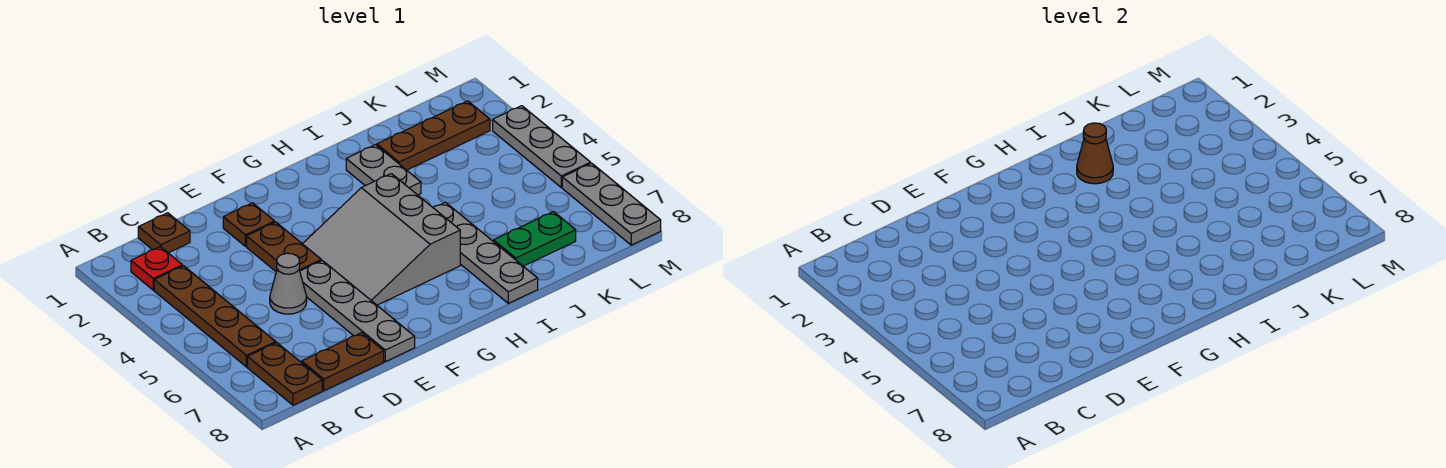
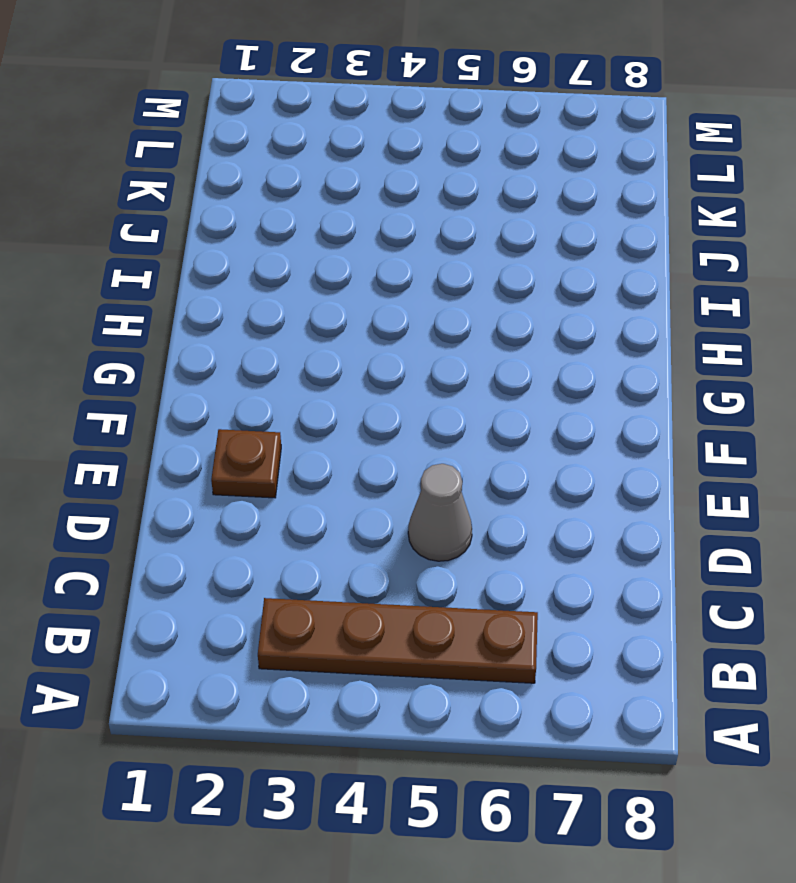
none -> red 1x1 plate [131,247,182,290]
none -> brown 1x2 plate [248,343,322,405]
none -> brown 1x1 plate [138,213,190,253]

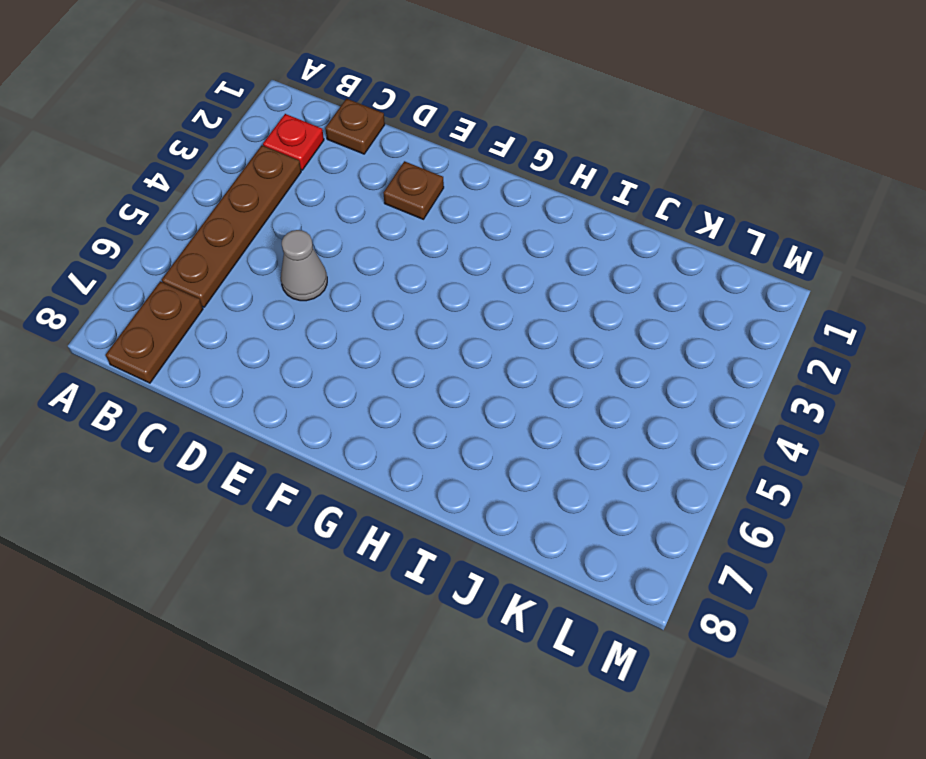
none -> brown 1x2 plate [302,333,384,391]
none -> brown 1x2 plate [247,222,321,271]
none -> grey 1x4 plate [300,261,415,362]

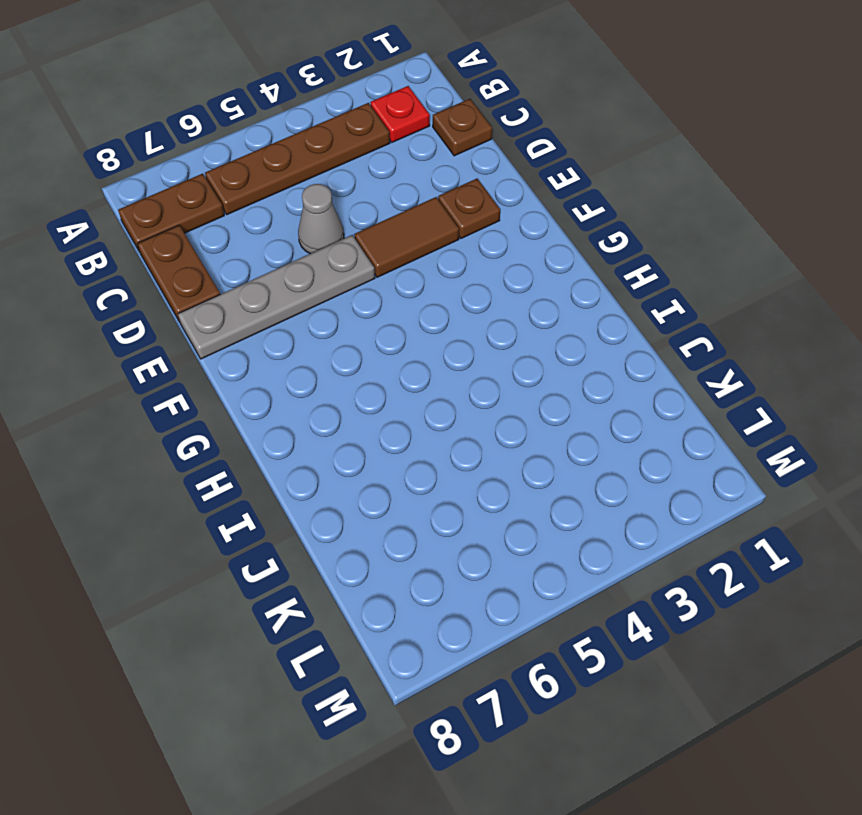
brown 1x2 tile [354,197,459,277] -> brown 1x2 plate [247,222,321,271]
none -> grey 3x3 slope [303,174,460,305]
none -> grey 1x2 plate [346,145,421,195]
none -> grey 1x4 plate [433,202,538,303]

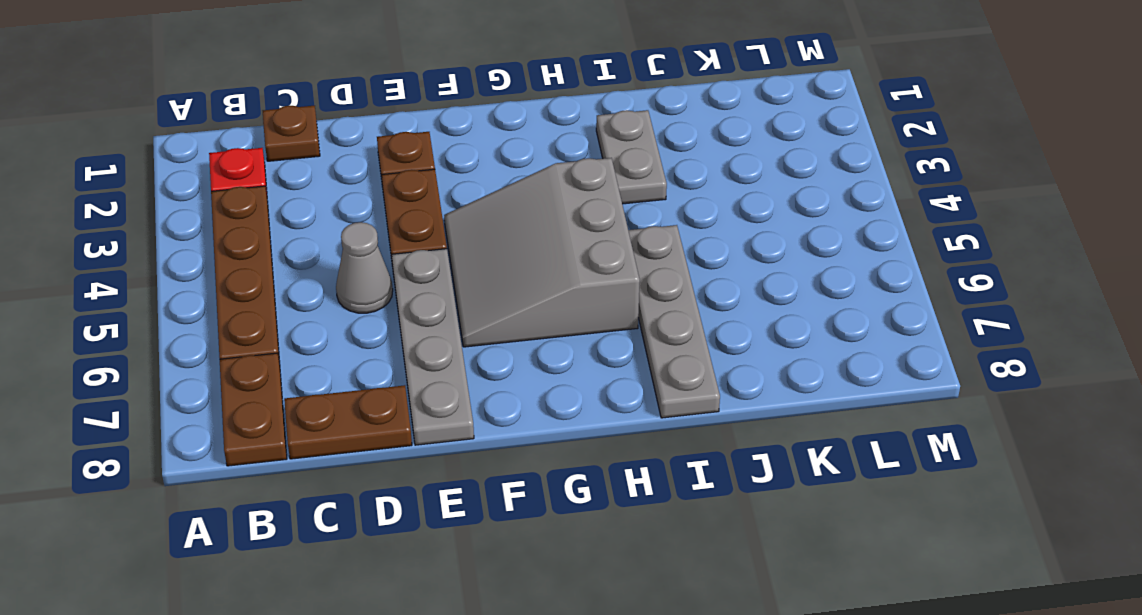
none -> brown 1x3 plate [377,101,490,170]
none -> green 1x2 plate [493,212,576,266]
none -> grey 1x3 plate [493,106,591,188]

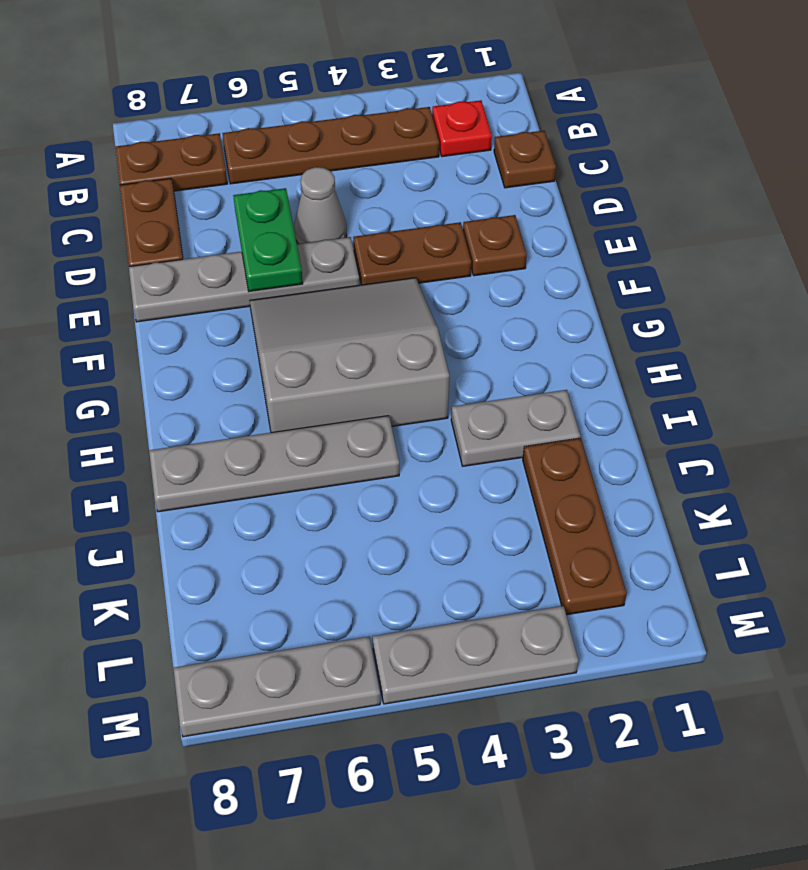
green 1x2 plate [233,188,303,291] -> green 1x2 plate moved to [493,212,576,266]
none -> brown 1x1 cone [1077,123,1113,184]

